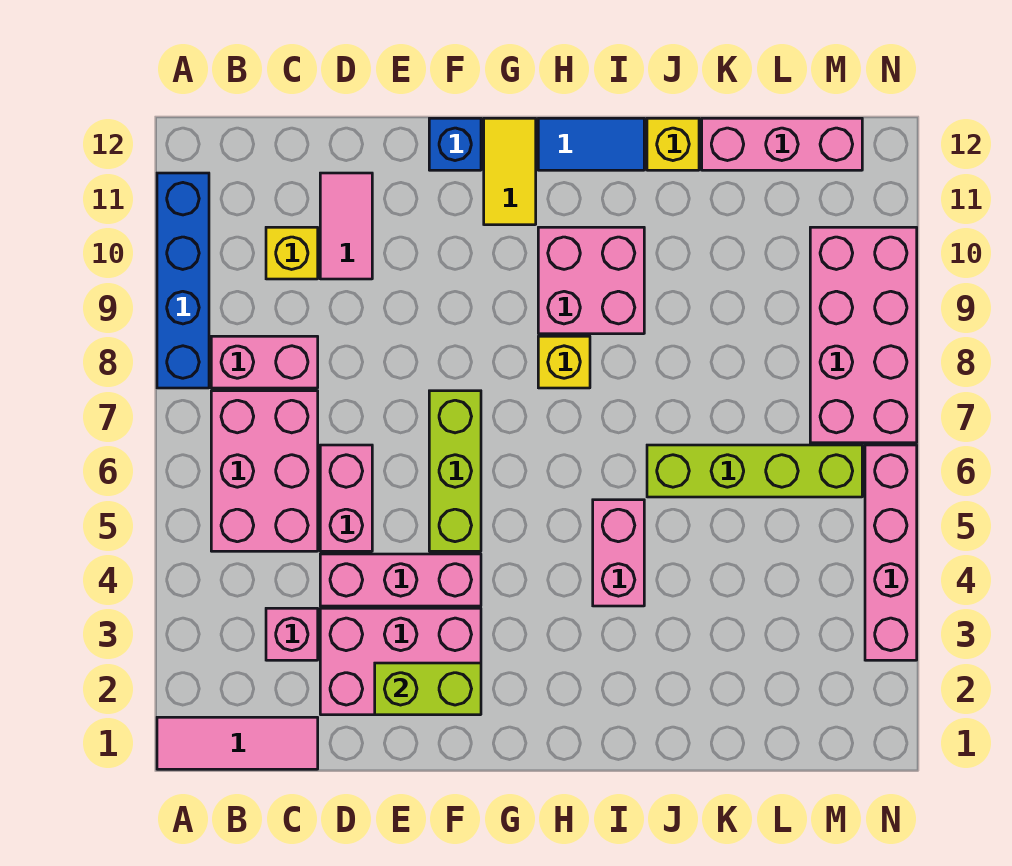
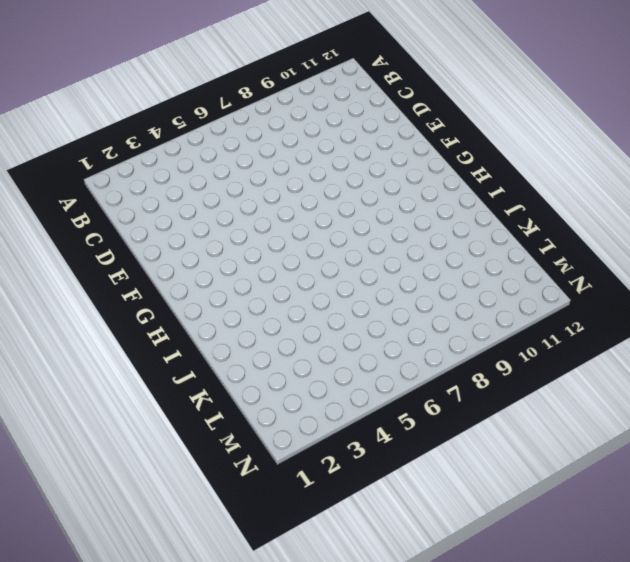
none -> pink 1x3 tile [157,717,318,769]
none -> blue 1x4 brick [157,173,209,388]
none -> pink 2x3 brick [211,391,318,551]

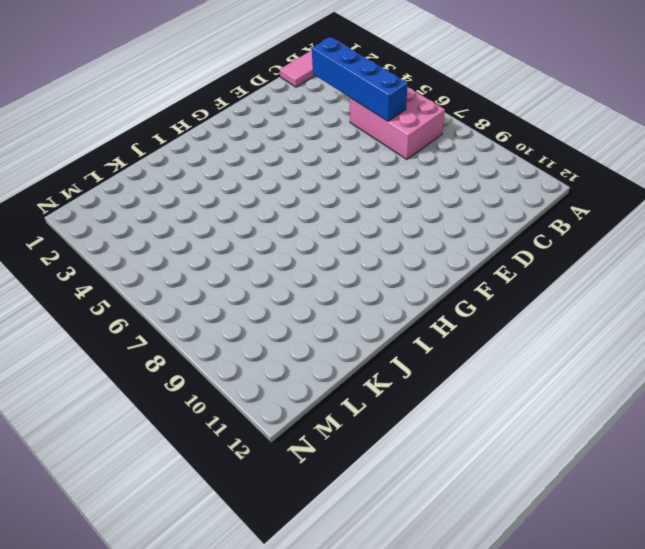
blue 1x4 brick [312,37,408,121] -> blue 1x4 brick moved to [157,173,209,388]
none -> pink 1x2 brick [211,336,318,388]
none -> pink 1x1 brick [266,608,318,660]
none -> yellow 1x1 brick [266,227,318,279]

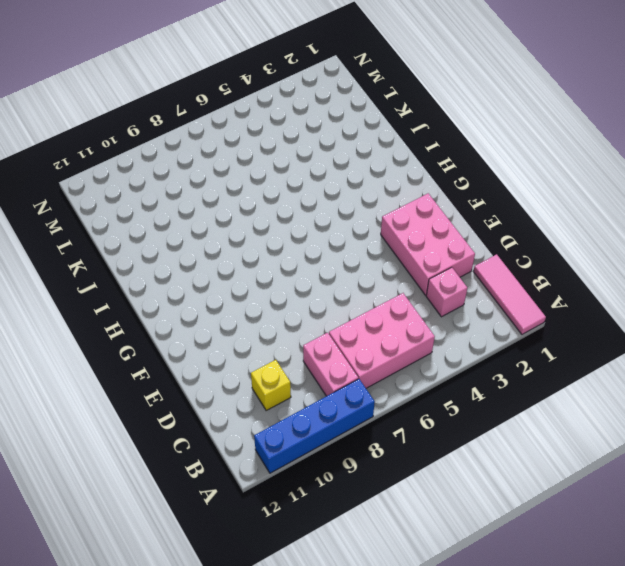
none -> pink 1x3 brick [320,554,481,606]
none -> pink 1x2 brick [320,445,372,551]
none -> pink 1x2 tile [320,173,372,279]

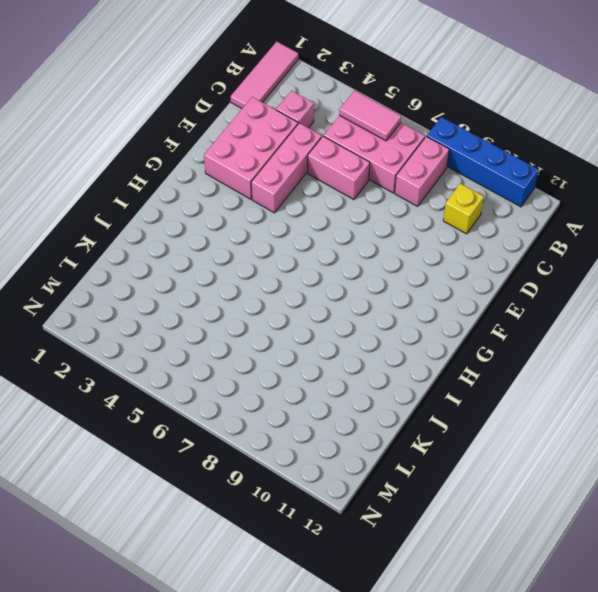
pink 1x2 tile [339,91,401,141] -> pink 1x2 tile moved to [320,173,372,279]
none -> lime 1x3 brick [429,391,481,551]
none -> blue 1x1 brick [429,118,481,170]
none -> yellow 1x2 tile [484,118,536,225]

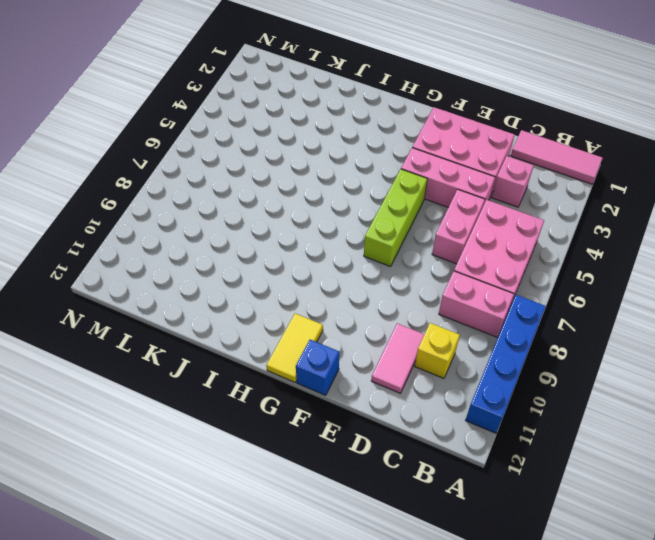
none -> yellow 1x1 brick [538,336,590,388]
none -> pink 2x2 brick [538,227,644,334]
none -> blue 1x2 tile [538,118,644,170]

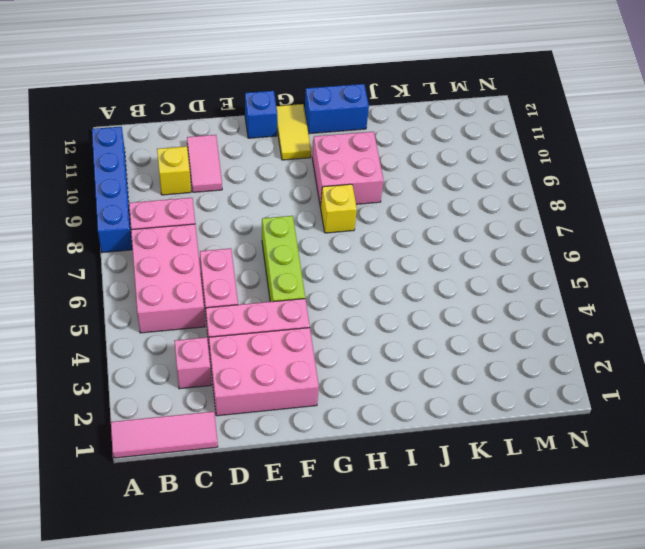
blue 1x2 brick [305,84,369,134] -> blue 1x2 tile [538,118,644,170]
none -> pink 1x2 brick [593,500,644,606]
none -> lime 1x4 brick [647,445,862,497]
none -> yellow 1x1 brick [647,118,699,170]

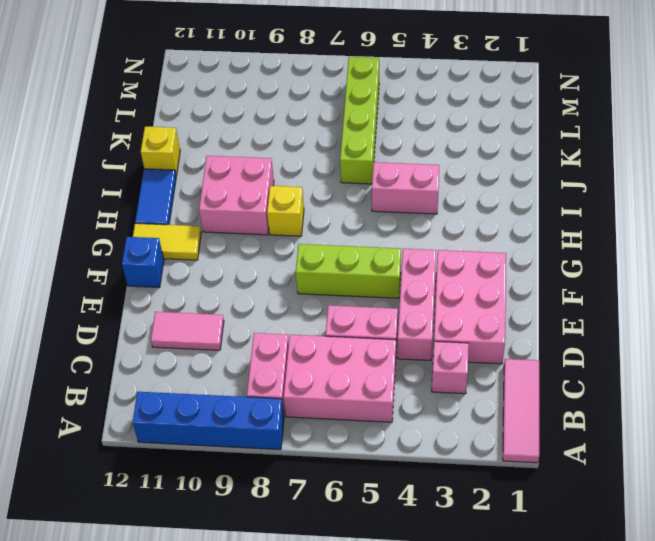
none -> yellow 1x1 brick [266,227,318,279]
none -> pink 1x3 brick [702,118,862,170]
none -> pink 2x4 brick [810,227,917,443]

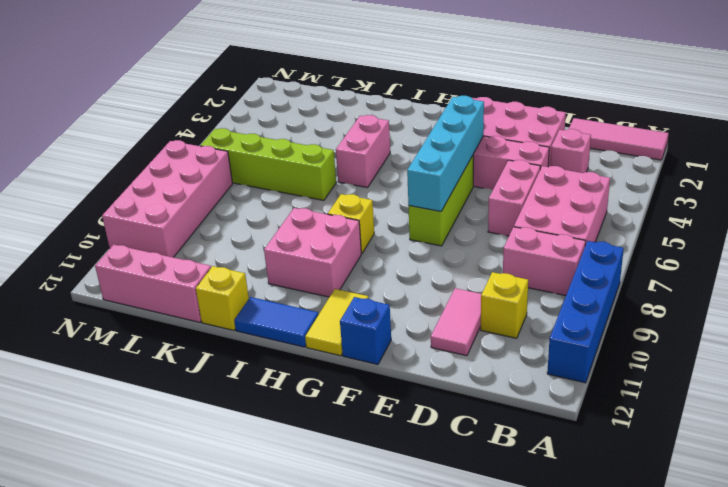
cyan 1x4 brick [407,96,484,212] -> none
none -> pink 1x4 brick [865,445,917,660]
none -> lime 1x2 brick [375,663,481,715]

